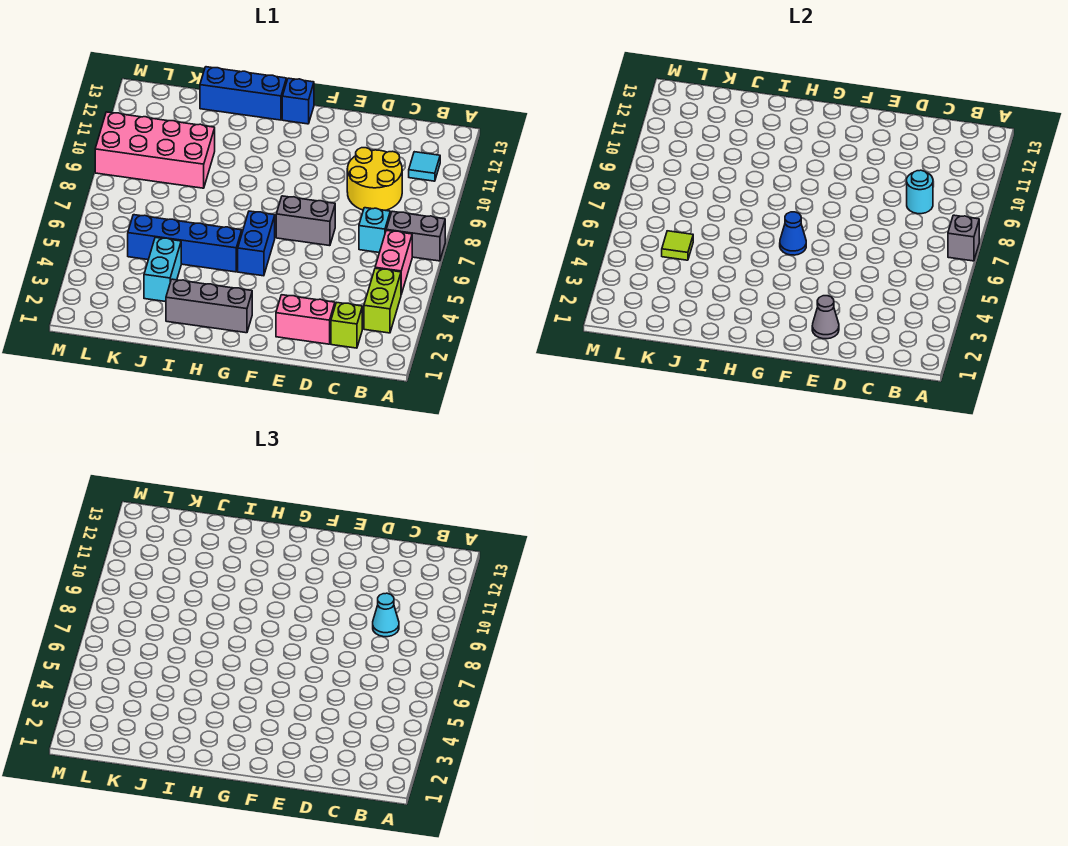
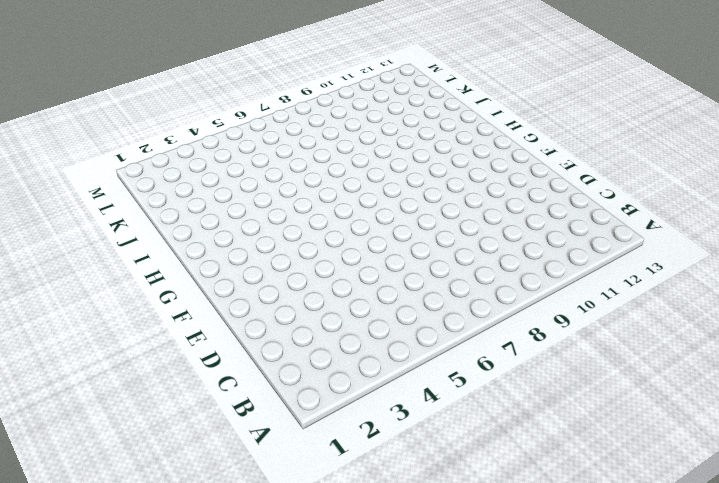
none -> grey 1x2 brick [386,211,445,261]
none -> lime 1x2 brick [364,268,401,333]
none -> pink 1x2 brick [375,230,412,294]

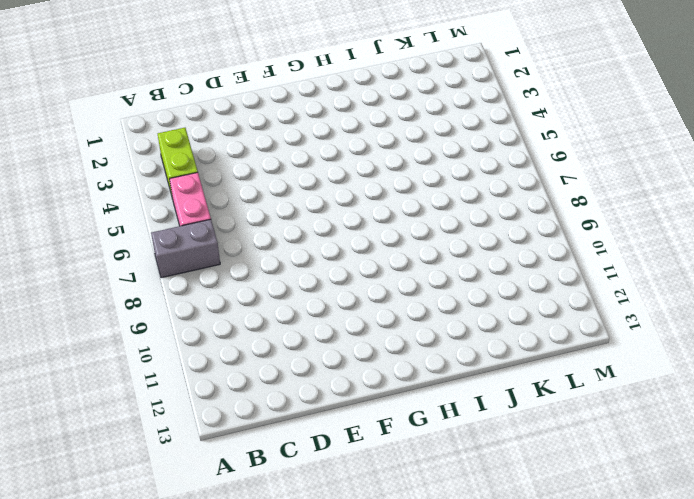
none -> cyan 1x1 tile [409,152,440,181]
none -> lime 1x1 brick [331,302,362,348]
none -> cyan 1x1 brick [359,208,390,253]

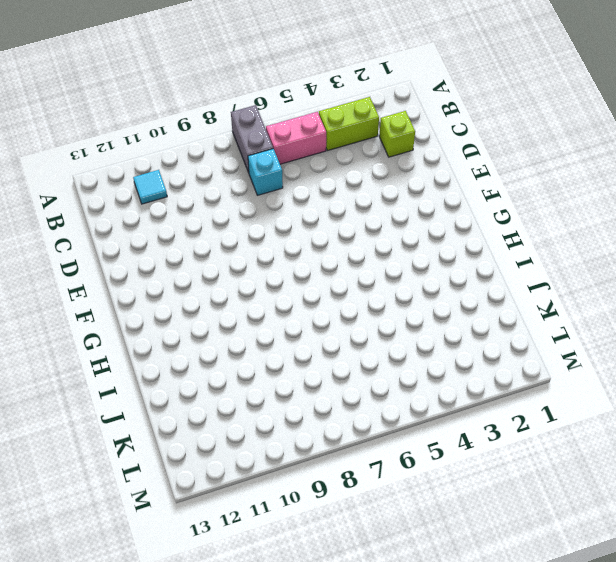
none -> yellow 2x2 round brick [347,148,402,210]
none -> pink 1x2 brick [276,295,335,344]
none -> grey 1x2 brick [276,196,335,246]

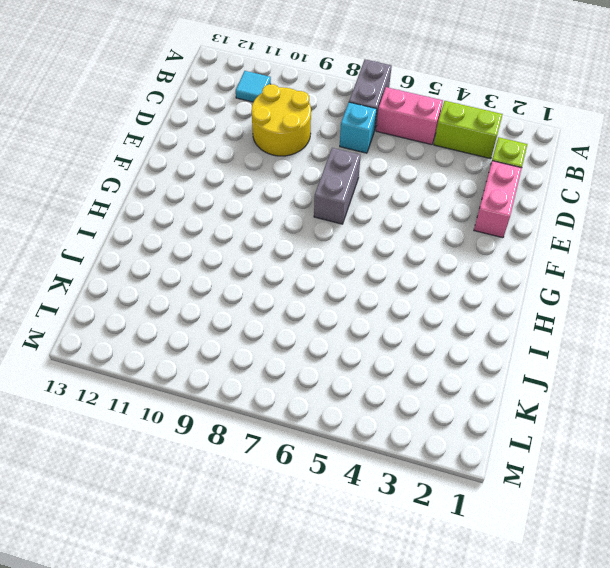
none -> grey 1x3 brick [166,279,252,333]
none -> blue 1x2 brick [238,211,275,276]
none -> blue 1x1 brick [282,78,314,124]

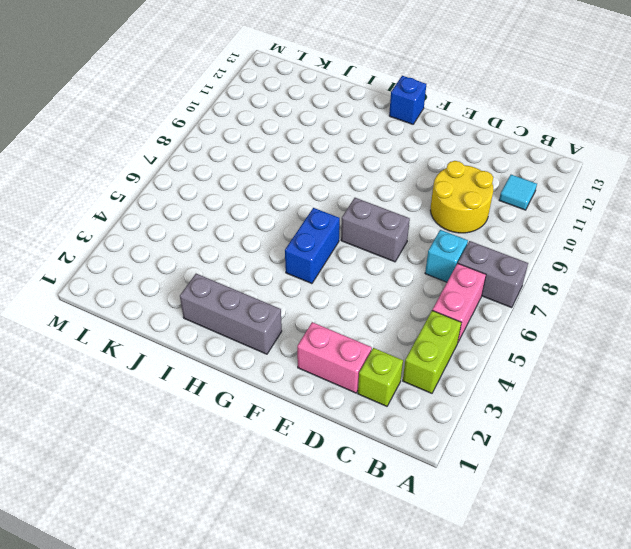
none -> blue 1x4 brick [128,215,242,272]
none -> blue 1x3 brick [200,67,286,120]
none -> cyan 1x2 brick [144,237,181,302]

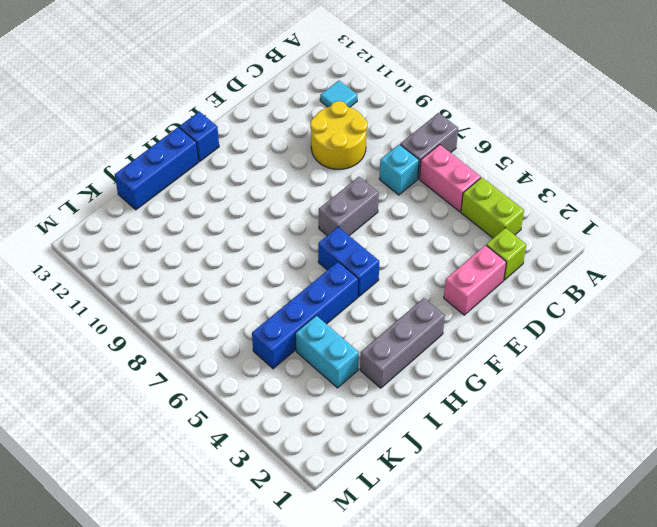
none -> pink 2x4 brick [95,112,215,188]
none -> grey 1x1 brick [948,215,979,261]
none -> cyan 1x1 round brick [907,170,933,214]

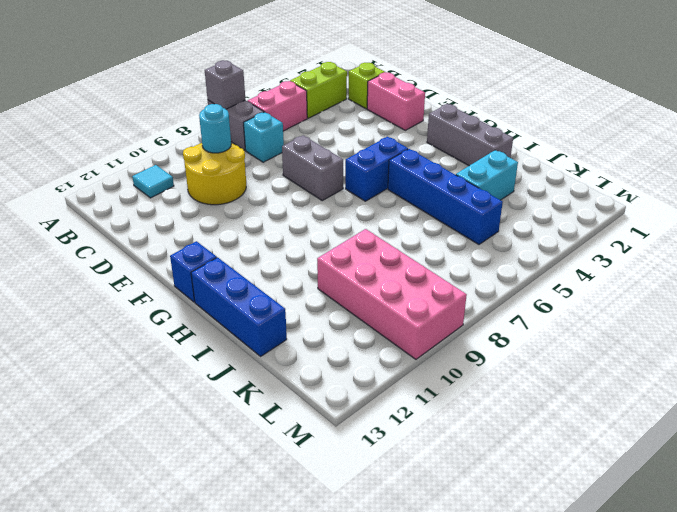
none -> grey 1x1 cone [812,296,839,339]
none -> blue 1x1 cone [780,212,806,255]
none -> lime 1x1 tile [662,231,693,260]

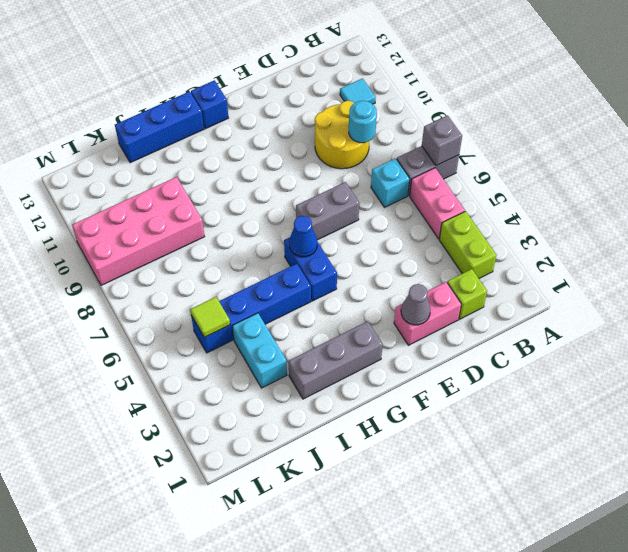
none -> cyan 1x1 cone [373,593,399,637]

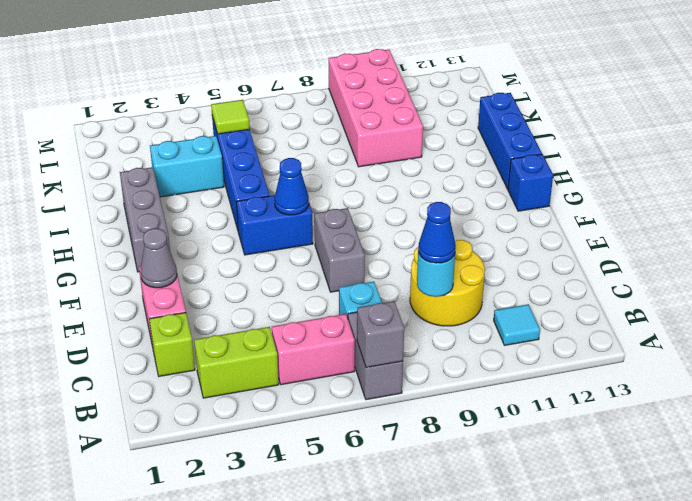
blue 1x1 cone [418,202,456,263] -> cyan 1x1 cone [373,593,399,637]

